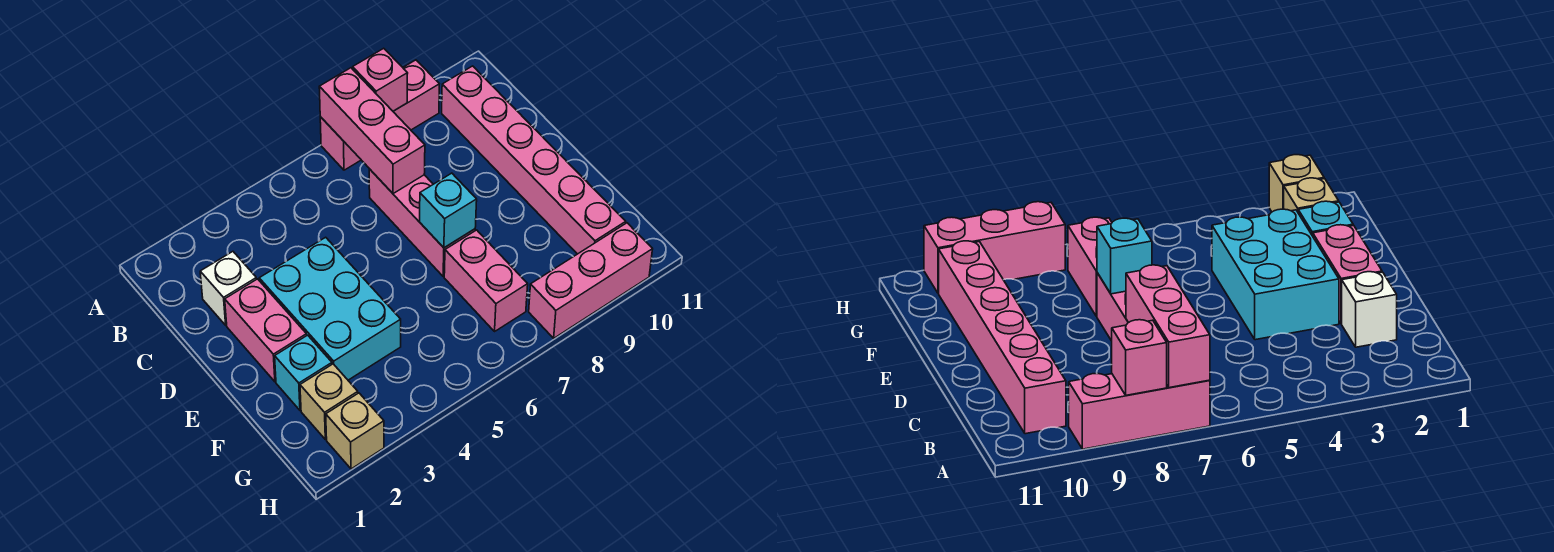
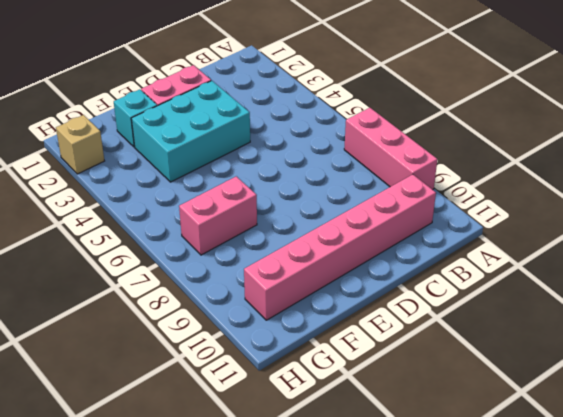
none -> white 1x1 brick [200,252,257,325]
none -> pink 1x3 brick [369,169,475,277]
none -> tan 1x1 brick [300,364,358,439]

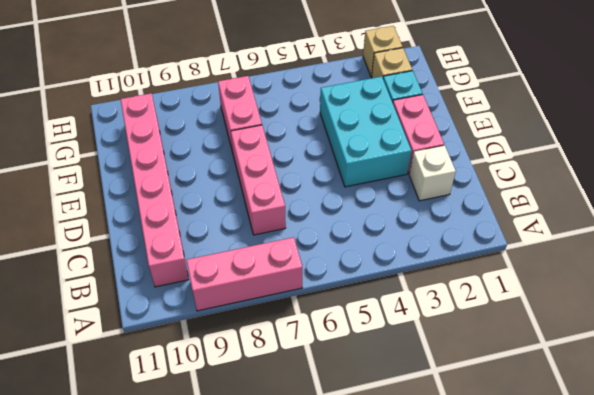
none -> pink 1x3 brick [529,223,653,338]
none -> pink 1x3 brick [319,68,425,194]
none -> pink 1x1 brick [353,48,408,111]

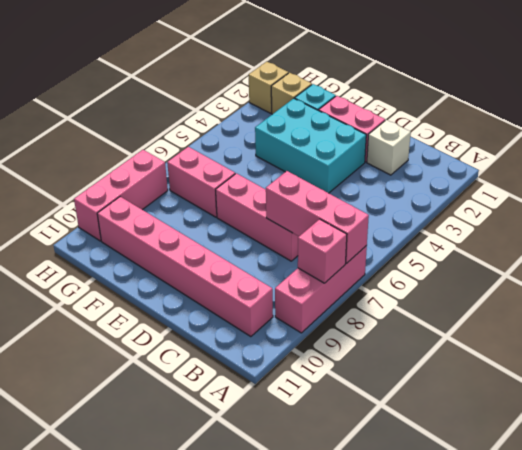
none -> cyan 1x1 brick [420,173,477,248]

